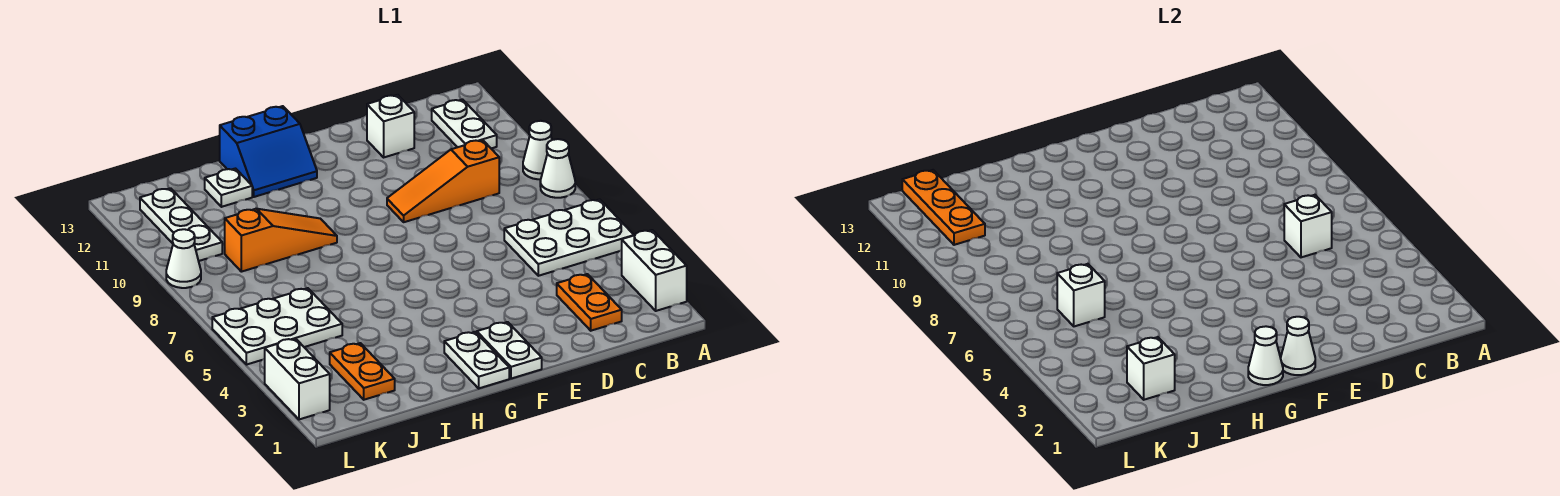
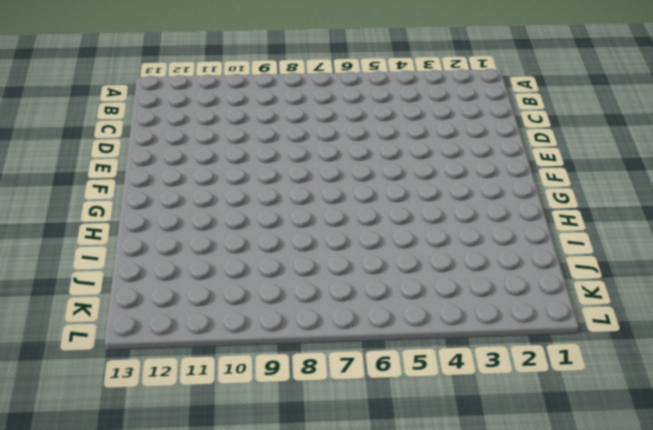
none -> white 1x2 brick [622,230,687,311]
none -> white 2x3 plate [504,199,634,276]
none -> white 1x1 cone [540,139,575,198]

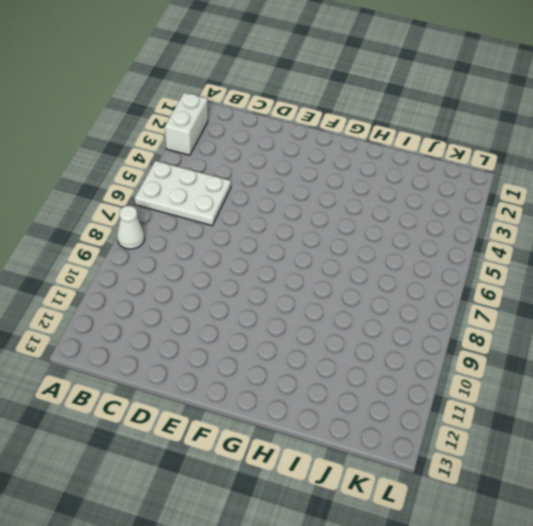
none -> white 1x1 cone [523,121,552,179]
none -> white 1x2 plate [432,99,497,148]
none -> orange 1x2 plate [557,274,622,331]

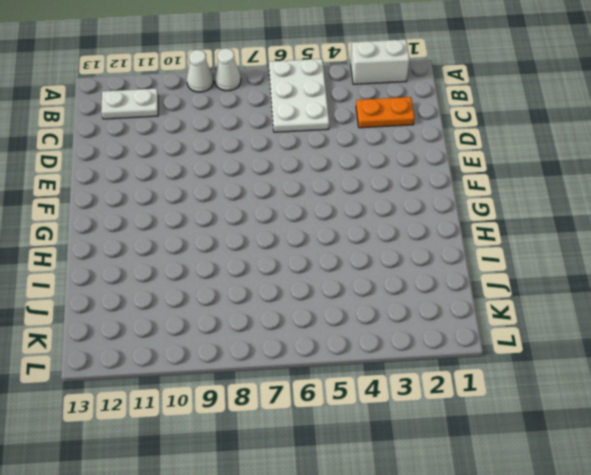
none -> orange 1x3 slope [387,140,499,222]
none -> white 1x1 brick [367,95,414,157]
none -> white 1x2 plate [477,322,542,379]

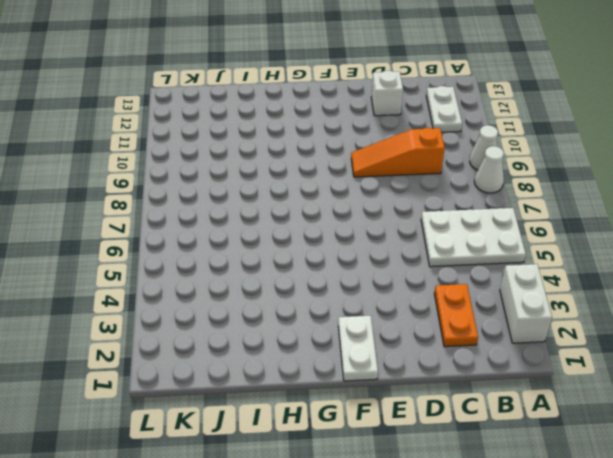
none -> white 1x2 plate [444,332,509,388]
none -> blue 2x2 slope [220,106,317,197]
none -> orange 1x3 slope [225,209,337,272]

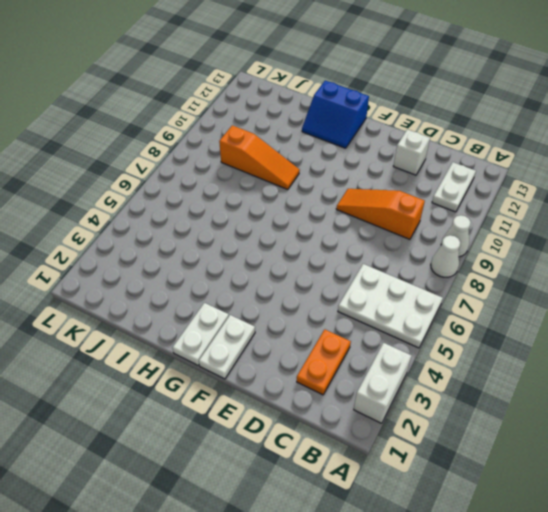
none -> white 1x1 plate [205,169,252,207]
none -> orange 1x2 plate [330,343,395,400]
none -> white 2x3 plate [212,288,342,365]

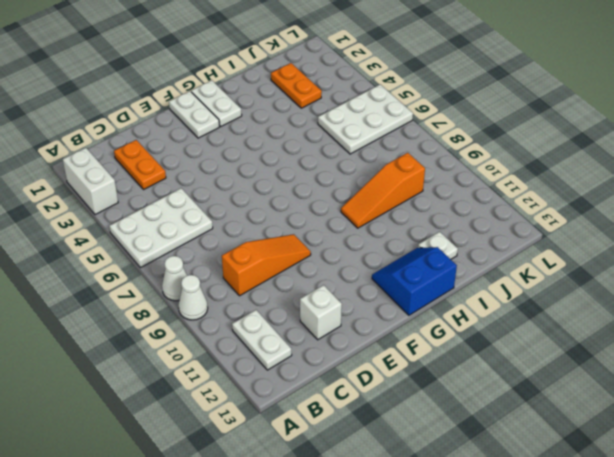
none -> white 1x3 plate [140,188,222,261]
none -> white 1x2 brick [265,339,330,419]
none -> white 1x1 cone [166,229,201,288]

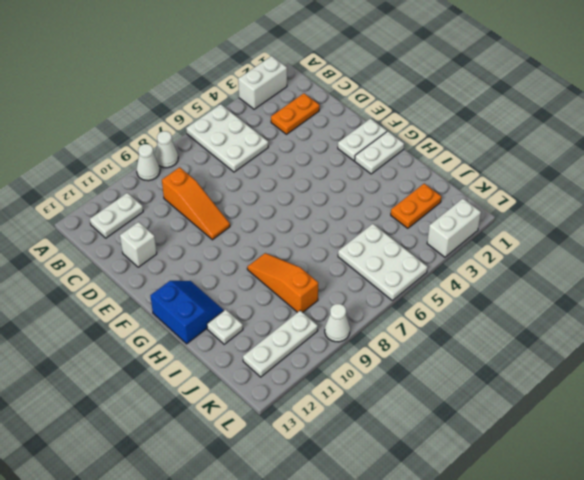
none -> white 1x1 brick [1284,195,1332,257]
none -> white 1x1 cone [1281,317,1315,375]
none -> white 1x1 cone [1248,326,1283,385]

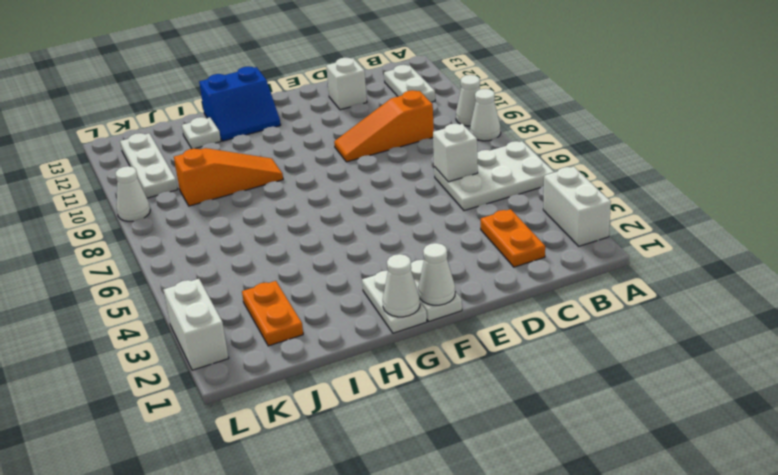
none -> white 2x3 plate [212,288,342,365]
none -> white 1x1 brick [1127,337,1175,400]
none -> white 1x1 brick [1057,264,1105,326]

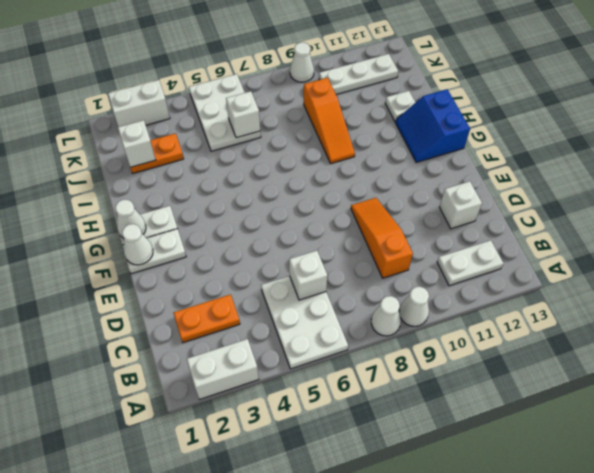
none -> orange 1x3 plate [902,170,985,245]

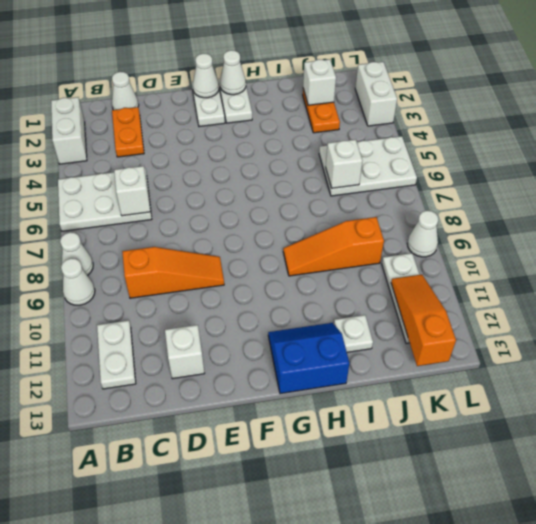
white 1x1 cone [112,72,139,110] -> none
orange 1x3 slope [391,275,456,366] -> orange 1x3 plate [902,170,985,245]

